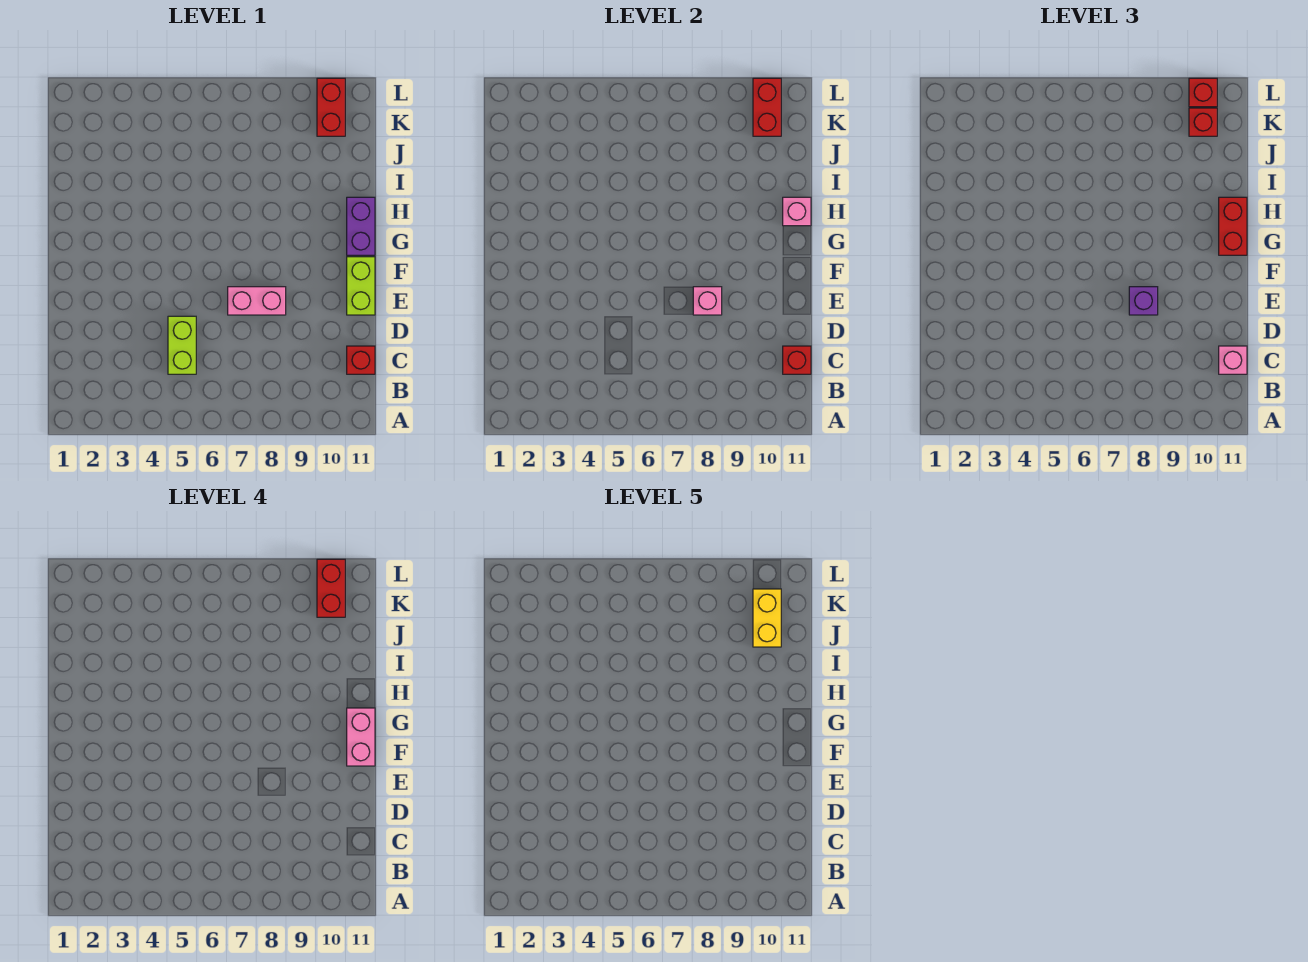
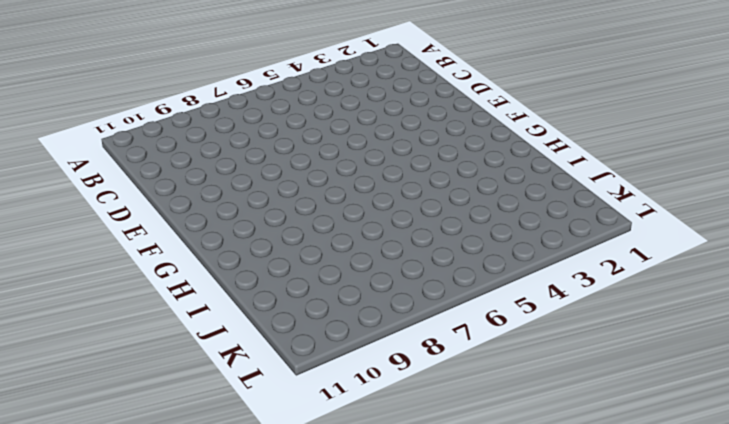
none -> lime 1x2 brick [168,316,196,374]
none -> red 1x1 brick [347,346,375,374]
none -> pink 1x2 brick [228,287,286,315]

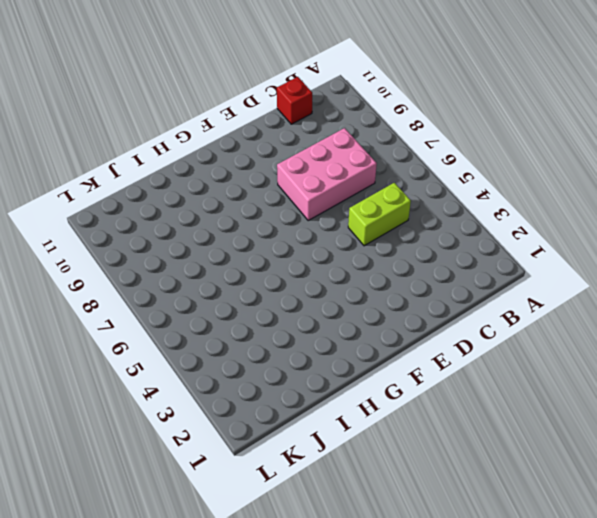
pink 2x3 brick [277,128,377,220] -> pink 1x2 brick [228,287,286,315]
none -> lime 1x2 brick [347,257,375,315]
none -> purple 1x2 brick [347,197,375,255]
none -> red 1x2 brick [317,78,345,136]

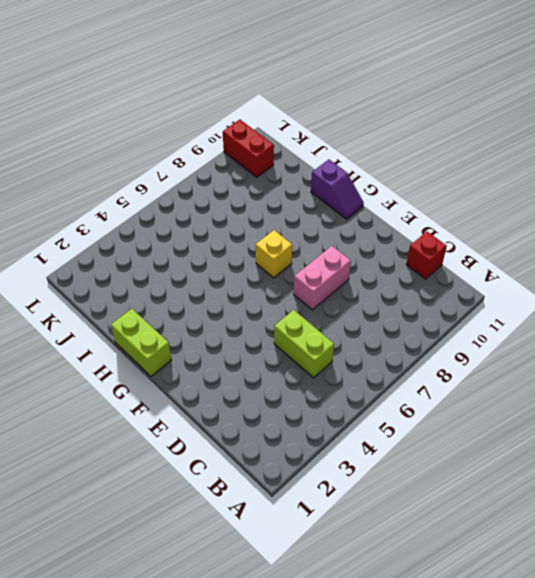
lime 1x2 brick [111,309,171,376] -> lime 1x2 brick moved to [347,257,375,315]
yellow 1x1 brick [256,230,292,278] -> none
purple 1x2 slope [311,159,364,219] -> purple 1x2 brick [347,197,375,255]
none -> red 1x1 brick [783,346,811,374]
none -> pink 1x1 brick [693,287,722,315]
none -> pink 1x1 brick [783,197,811,226]

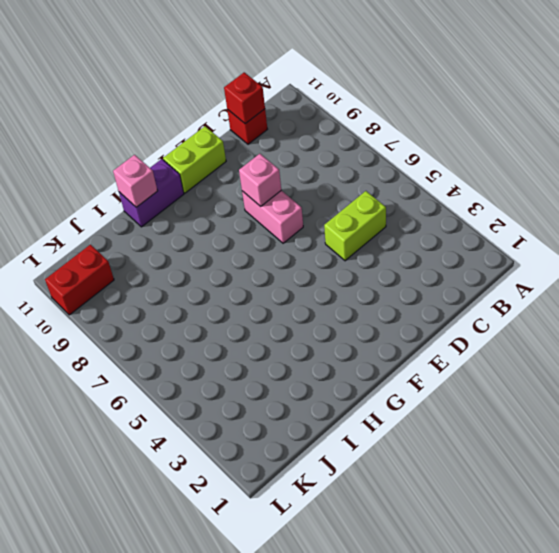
none -> red 1x2 brick [753,78,781,136]
none -> pink 1x1 brick [1219,346,1247,374]
none -> purple 1x1 brick [1129,287,1158,315]

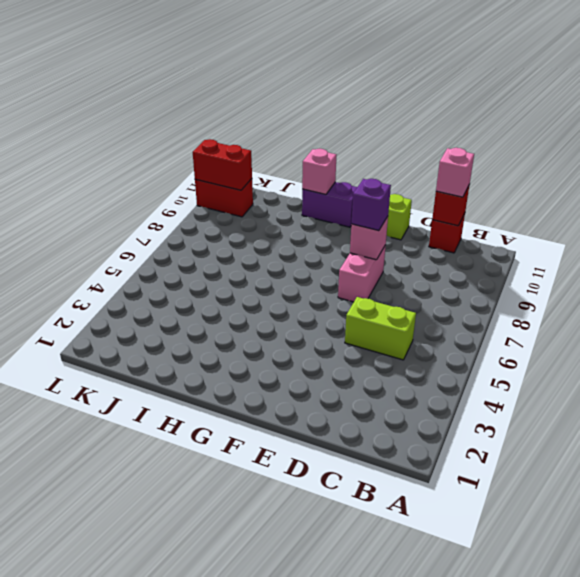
none -> red 1x2 brick [1219,197,1247,255]
none -> red 1x1 brick [1189,108,1217,136]
none -> red 1x1 brick [1189,78,1217,107]

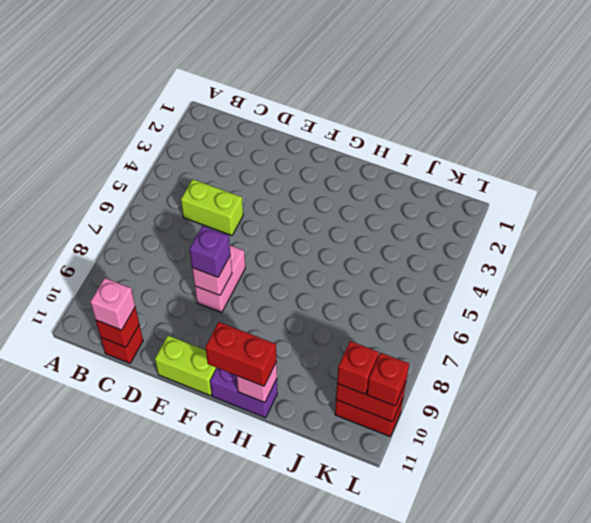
none -> pink 1x2 brick [347,708,375,766]
none -> red 1x2 brick [317,559,345,617]
none -> yellow 1x2 brick [753,589,781,647]

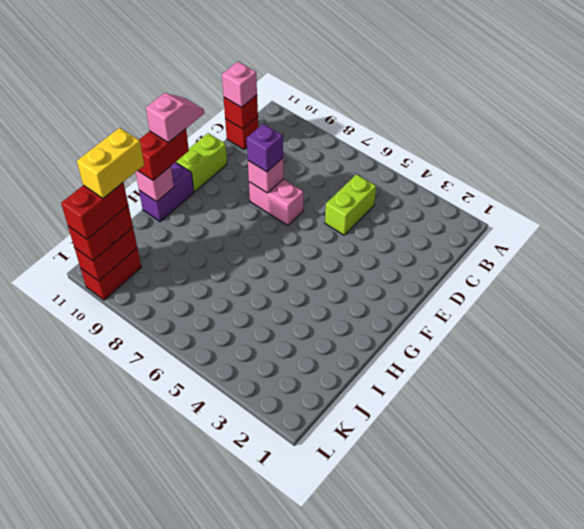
pink 1x2 slope [146,93,204,143] -> pink 1x2 brick [347,708,375,766]

